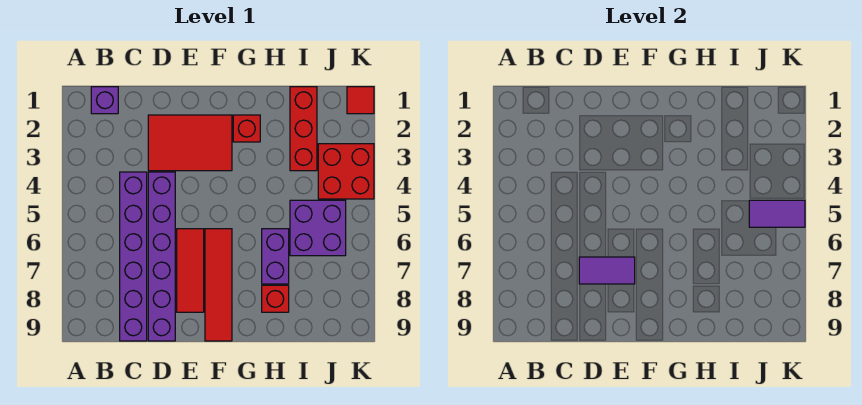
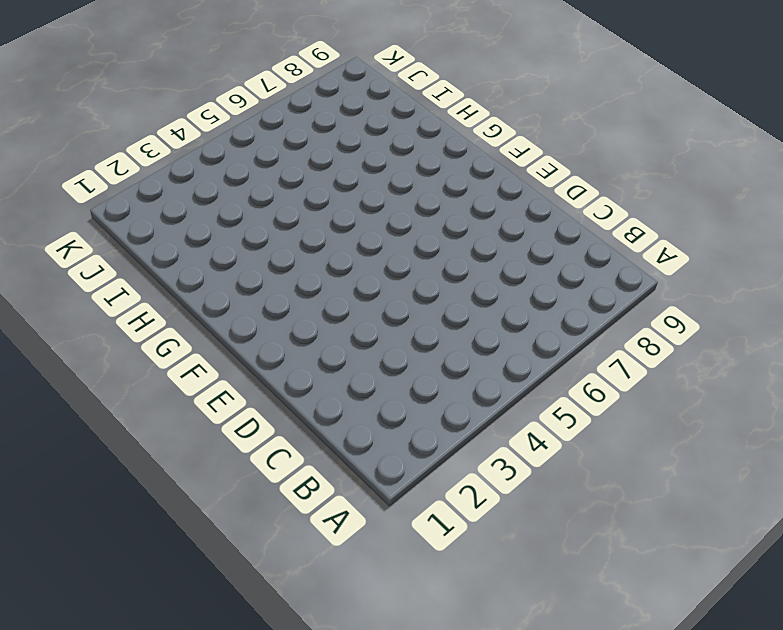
none -> purple 1x1 brick [91,87,118,114]
none -> purple 1x6 brick [120,172,147,341]
none -> red 2x3 tile [148,115,232,171]

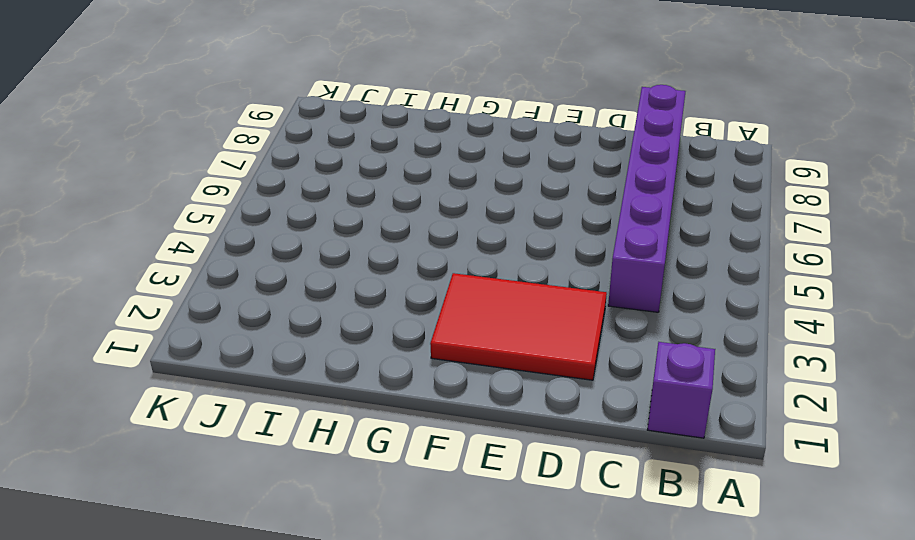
none -> purple 1x6 brick [148,172,175,341]
none -> red 1x3 tile [177,229,204,312]
none -> red 1x4 tile [205,229,232,341]

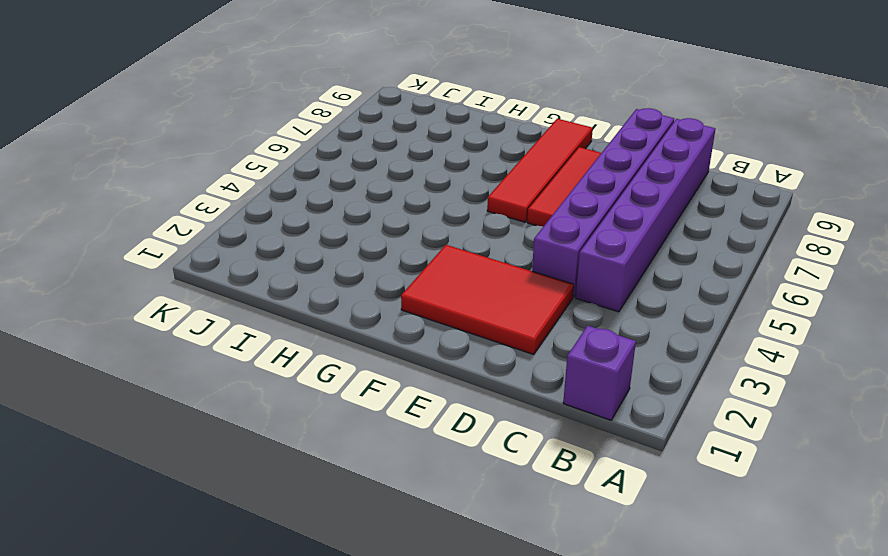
none -> red 1x1 brick [233,115,260,142]
none -> purple 1x2 brick [262,229,289,284]
none -> red 1x1 brick [262,285,289,312]

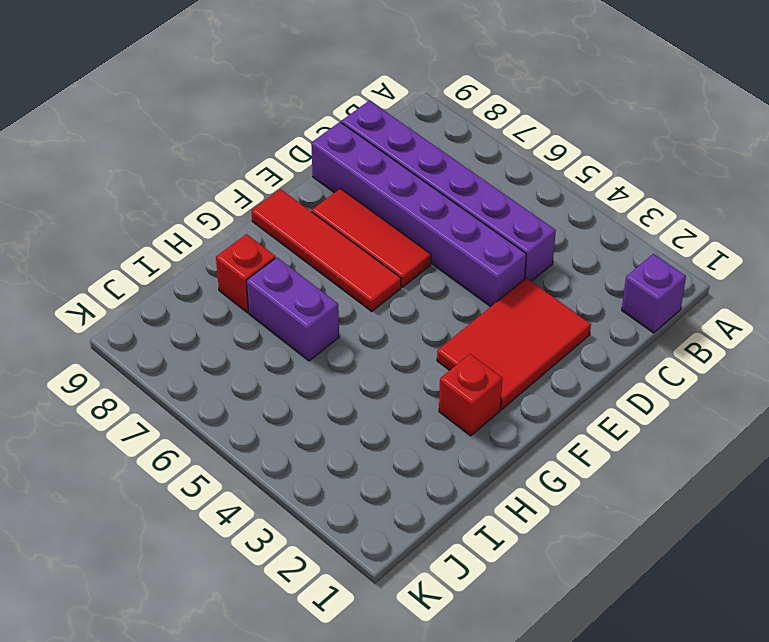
none -> red 1x3 brick [290,87,317,171]
none -> purple 2x2 brick [290,200,346,256]
none -> red 2x2 brick [318,144,374,199]

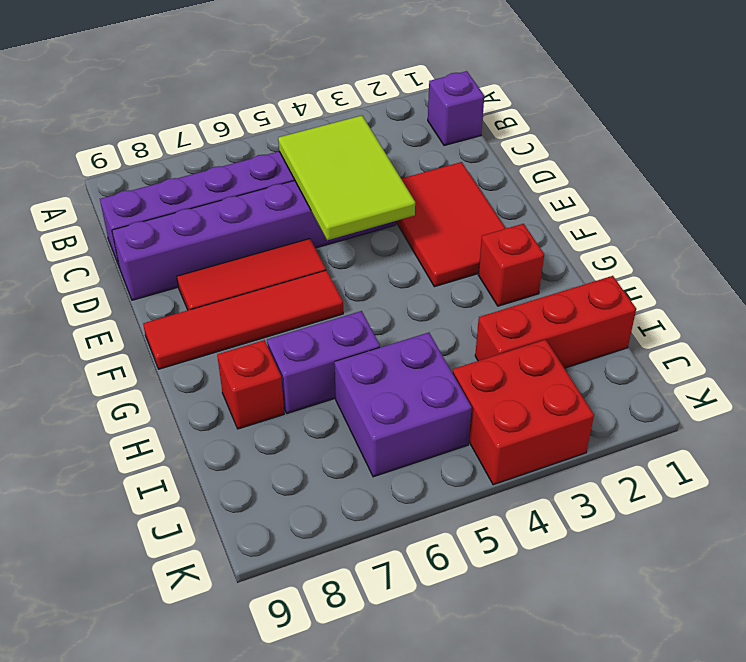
lime 2x3 tile [278,116,415,240] -> none
none -> red 1x1 tile [347,87,374,114]
none -> purple 1x2 tile [579,257,635,284]
none -> purple 1x2 tile [749,200,805,227]

